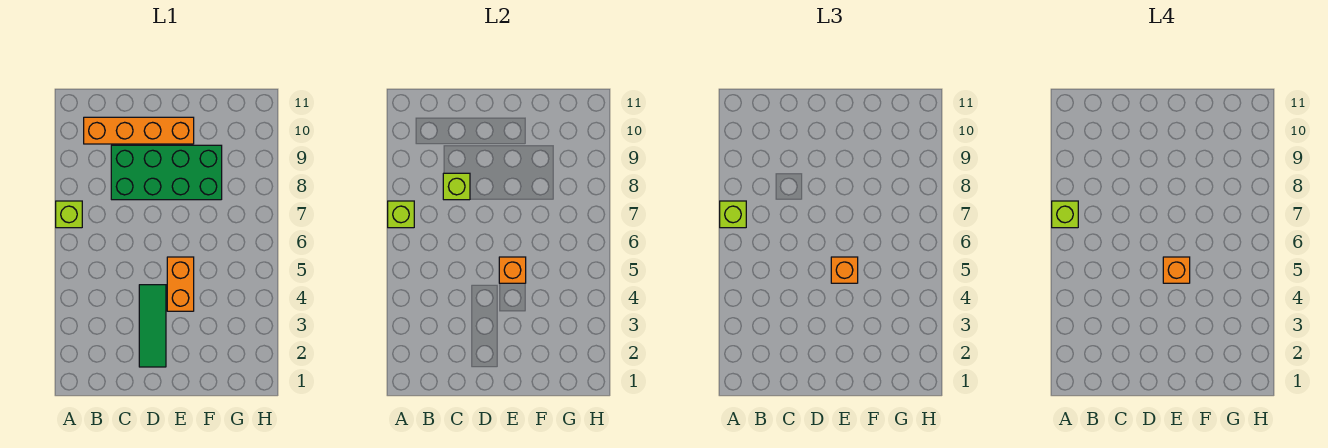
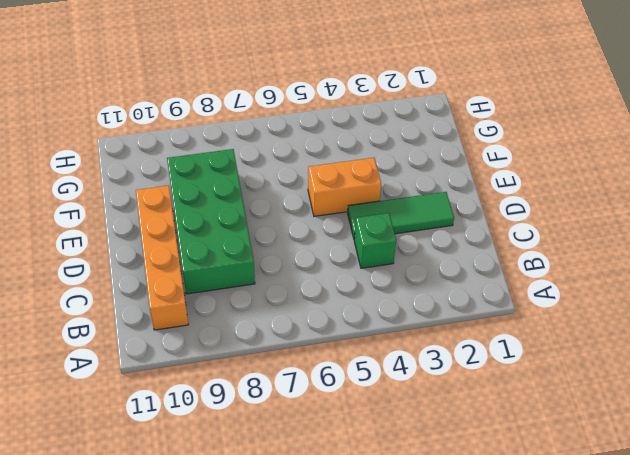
green 1x1 brick [354,213,396,268] -> none
none -> lime 1x1 brick [56,201,82,228]
none -> lime 1x1 brick [388,201,414,228]
none -> lime 1x1 brick [443,173,470,200]

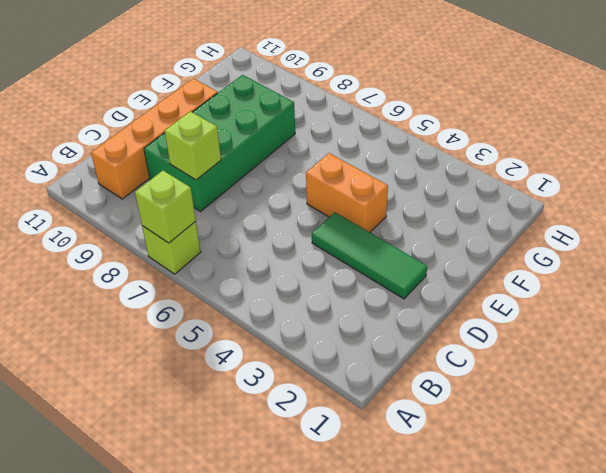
none -> orange 1x1 brick [499,257,526,283]
none -> lime 1x1 brick [720,201,746,228]
none -> orange 1x1 brick [831,257,858,283]

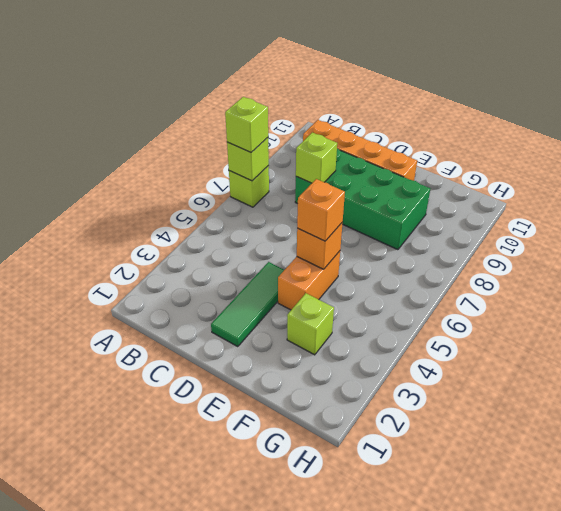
lime 1x1 brick [287,293,334,355] -> lime 1x1 brick moved to [1052,201,1078,228]
none -> orange 1x1 brick [1163,257,1190,283]

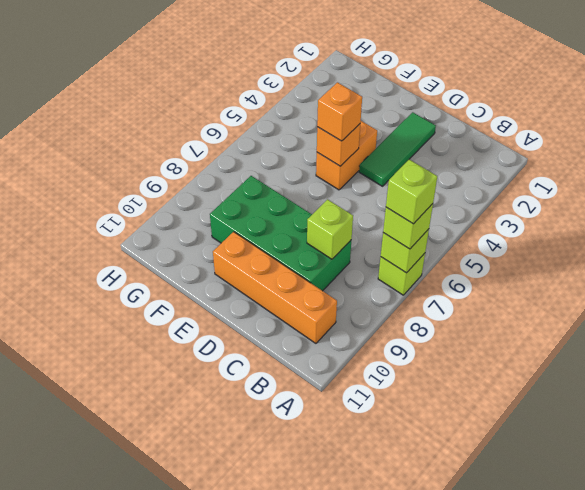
none -> orange 1x1 brick [1163,257,1190,283]

